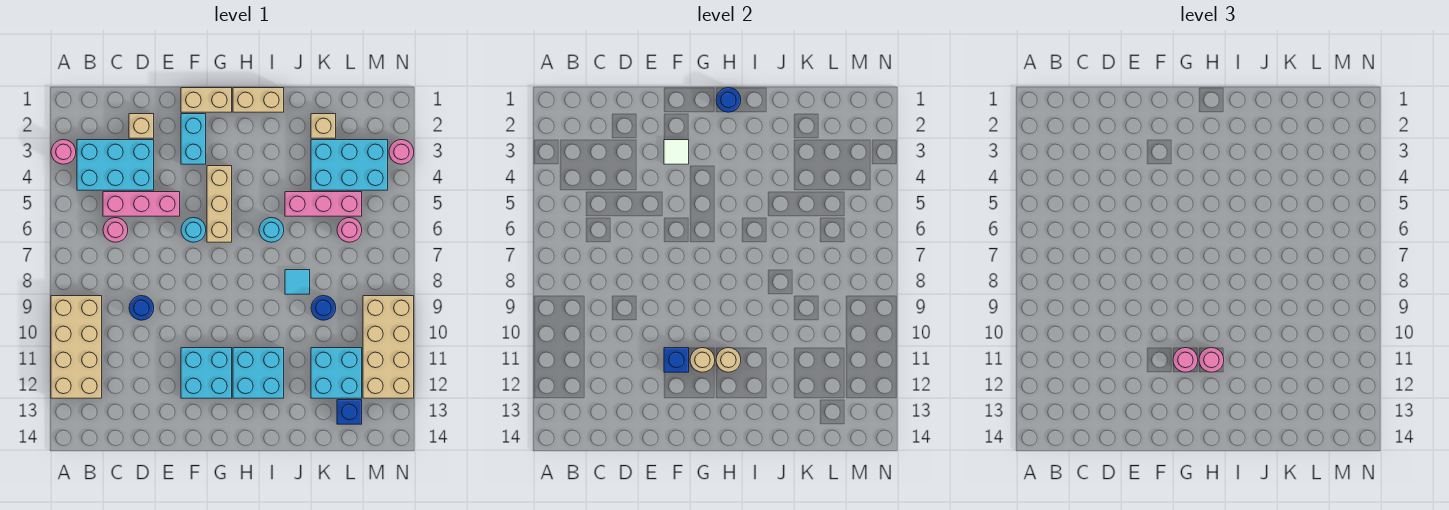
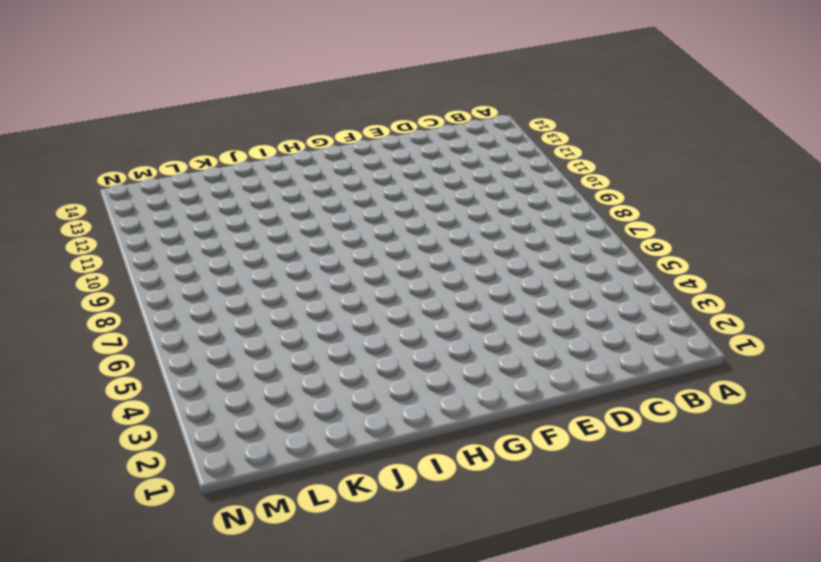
none -> pink 1x1 round brick [51,140,76,164]
none -> tan 2x4 brick [51,296,102,398]
none -> cyan 2x3 brick [77,140,154,190]
none -> pink 1x3 brick [103,192,180,216]

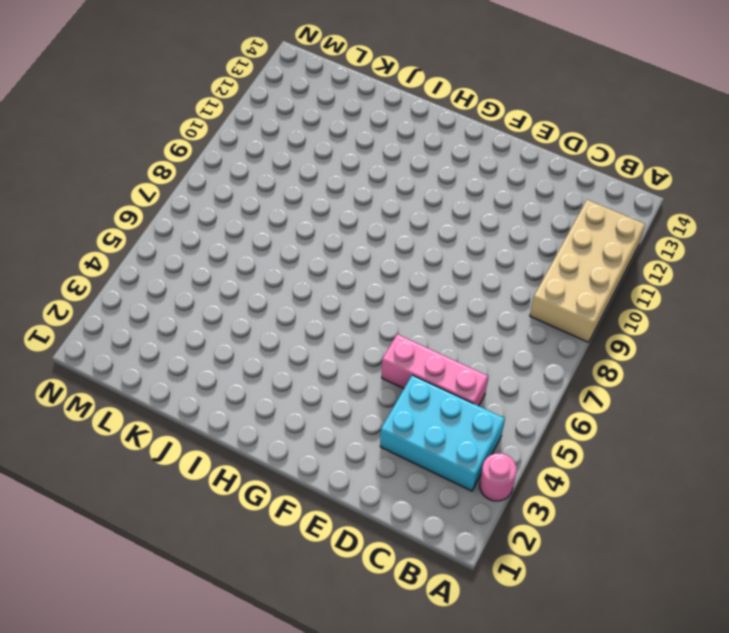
none -> pink 1x1 round brick [103,218,128,242]
none -> tan 1x1 brick [129,114,154,138]
none -> blue 1x1 round brick [129,296,154,320]
none -> tan 1x2 brick [181,88,232,112]

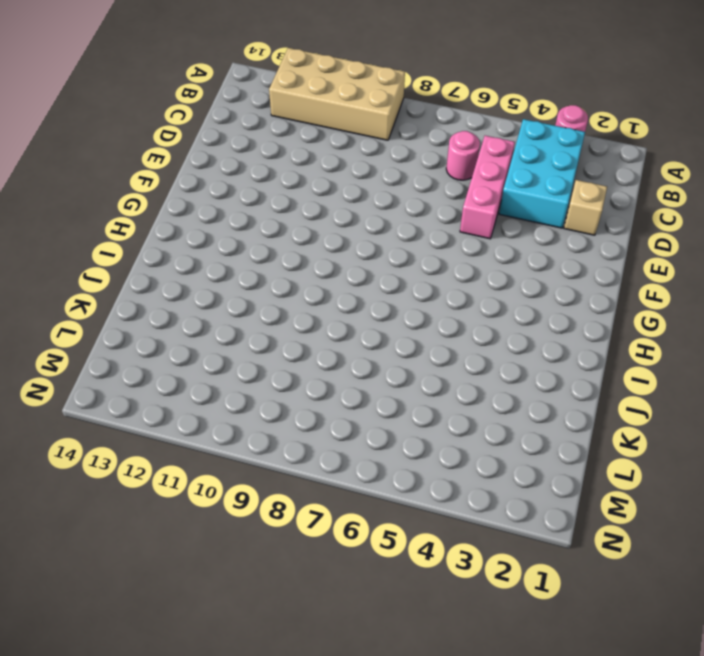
none -> blue 1x1 round brick [129,296,154,320]
none -> tan 1x2 brick [181,88,232,112]
none -> cyan 1x2 brick [181,114,206,164]
none -> cyan 1x1 round brick [181,218,206,242]

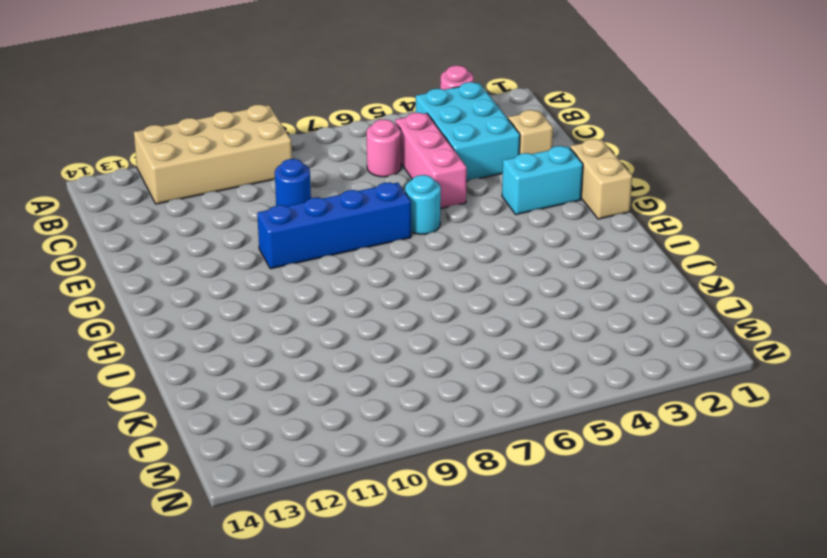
blue 1x4 brick [257,182,411,269] -> none
none -> cyan 2x2 brick [181,348,232,398]
none -> tan 1x3 brick [207,166,232,242]
none -> tan 1x2 brick [233,88,284,112]
none -> cyan 2x2 brick [233,348,284,398]

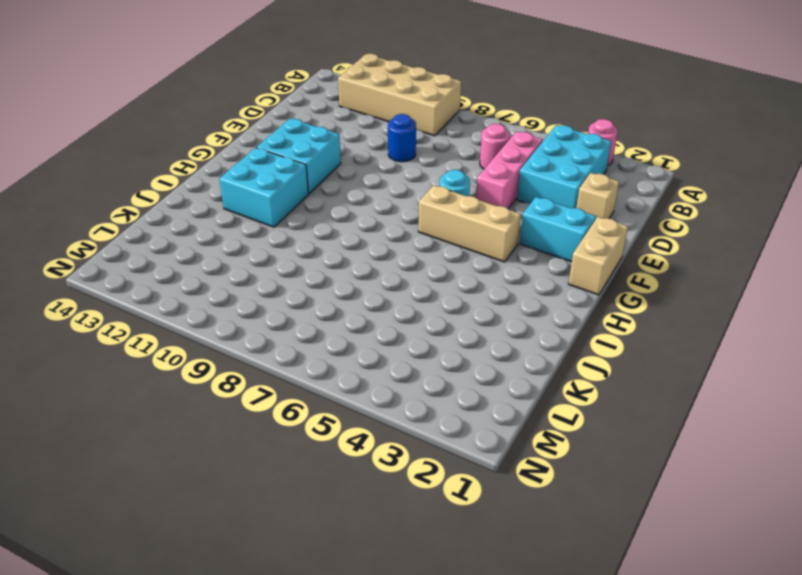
none -> tan 1x2 brick [233,88,284,112]
none -> cyan 1x1 round brick [259,218,284,242]
none -> pink 1x3 brick [285,192,362,216]
none -> cyan 1x1 tile [285,270,310,294]

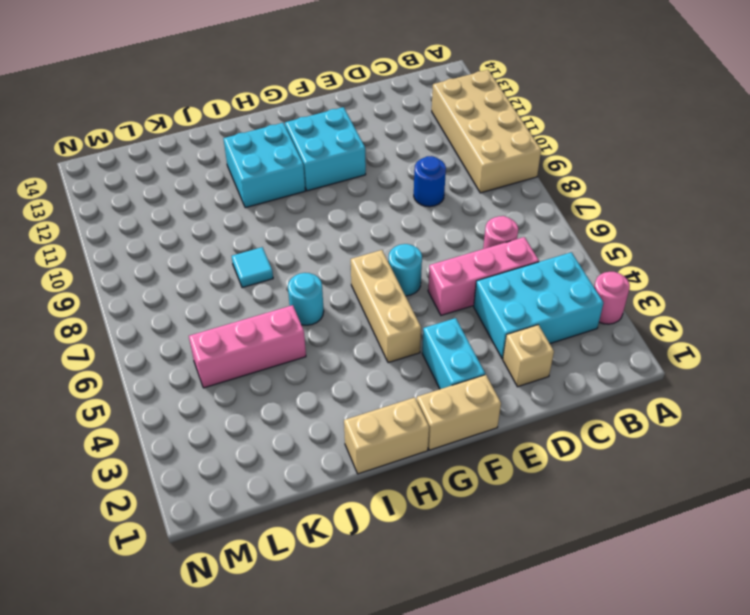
none -> tan 1x1 brick [311,114,336,138]
none -> cyan 2x3 brick [311,140,388,190]
none -> blue 1x1 round brick [311,296,336,320]
none -> cyan 2x2 brick [311,348,362,398]

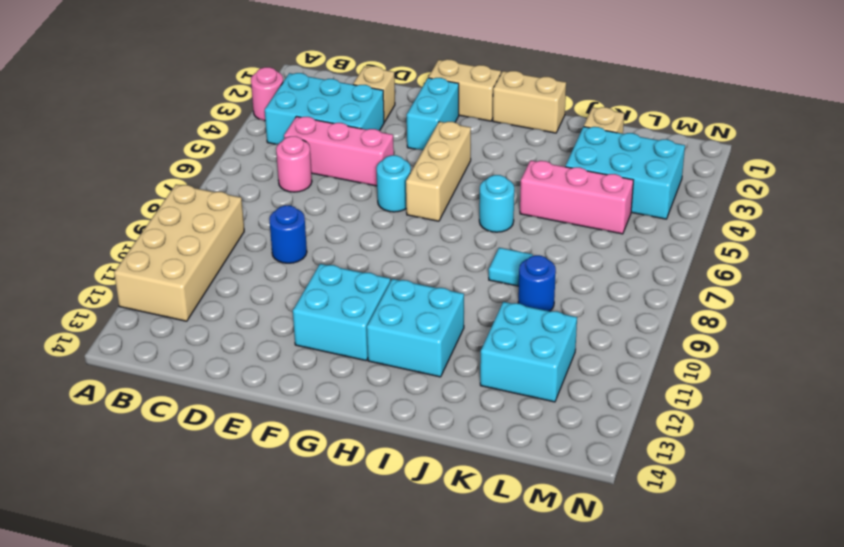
none -> pink 1x1 round brick [337,218,362,242]
none -> blue 1x1 brick [337,400,362,424]
none -> tan 2x4 brick [363,296,414,398]
none -> pink 1x1 round brick [389,140,414,164]

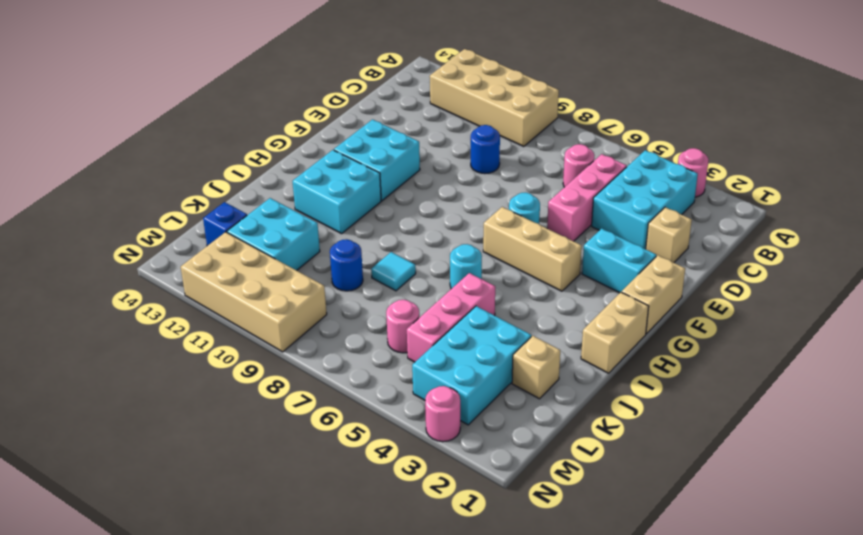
none -> white 1x1 tile [664,140,689,164]
none -> blue 1x1 brick [664,348,689,372]
none -> tan 1x1 round brick [690,348,715,372]
none -> blue 1x1 round brick [716,88,741,112]

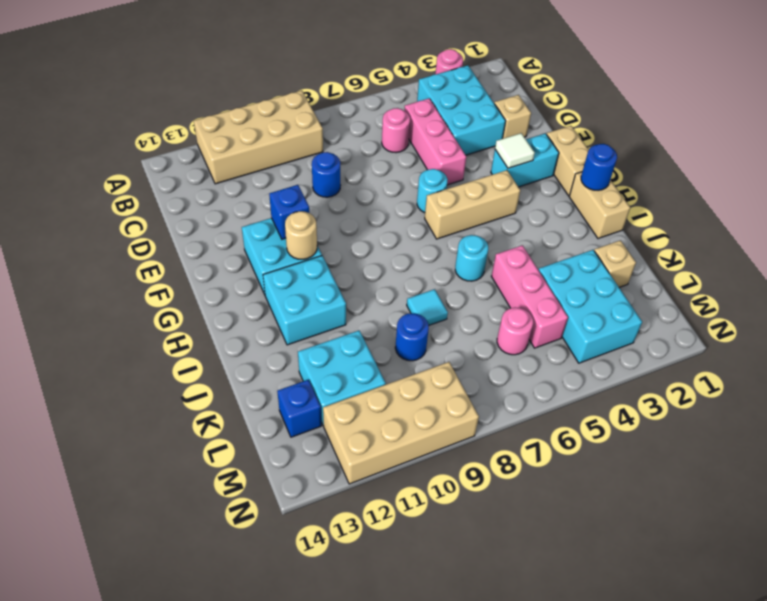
none -> pink 1x1 round brick [389,140,414,164]
none -> tan 1x1 round brick [716,348,741,372]
none -> pink 1x1 round brick [1173,348,1198,372]
none -> pink 1x1 round brick [1199,348,1224,372]

